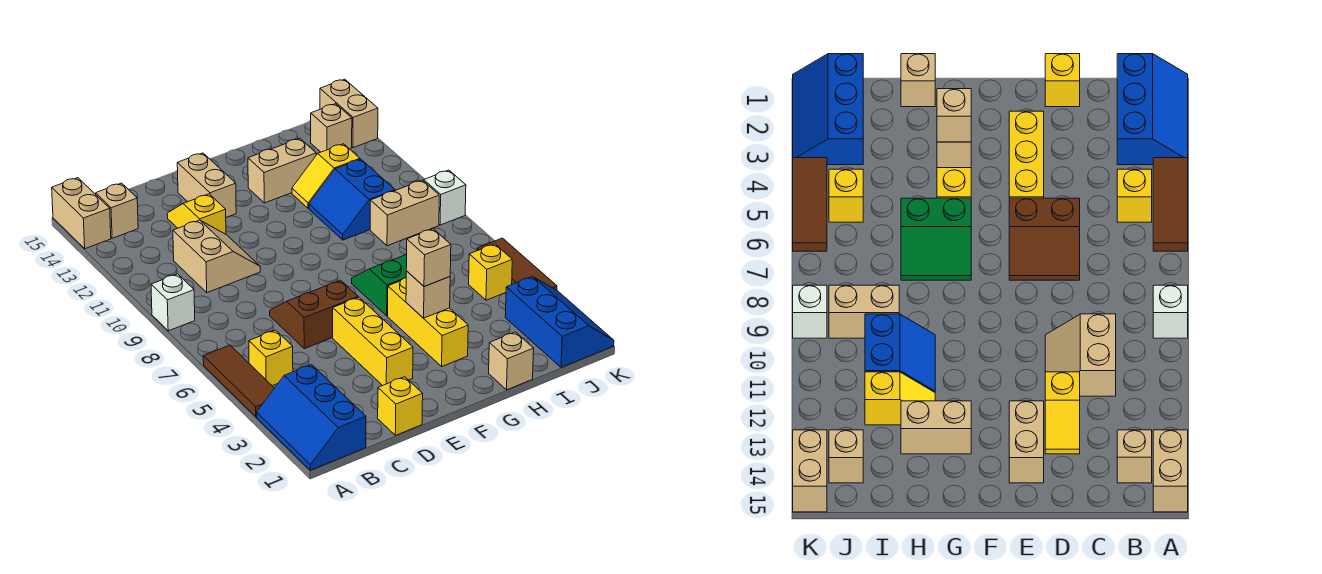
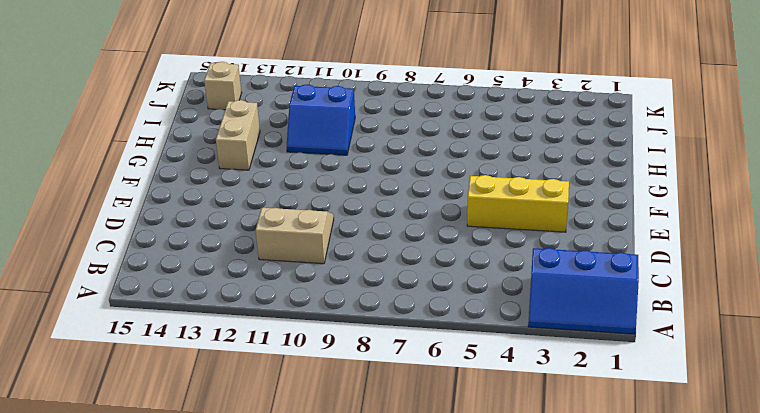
none -> brown 1x3 tile [203,345,274,417]
none -> white 1x1 brick [151,274,195,331]
none -> tan 1x2 brick [52,178,111,249]

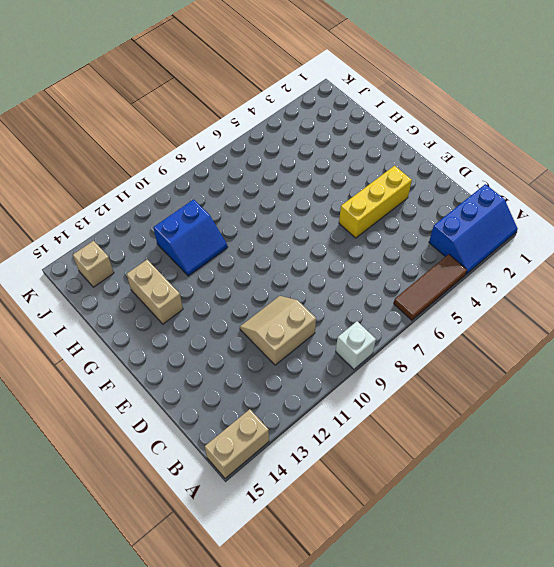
none -> yellow 1x1 brick [249,330,293,386]
none -> tan 1x1 brick [96,183,138,238]
none -> yellow 1x1 brick [378,377,423,435]

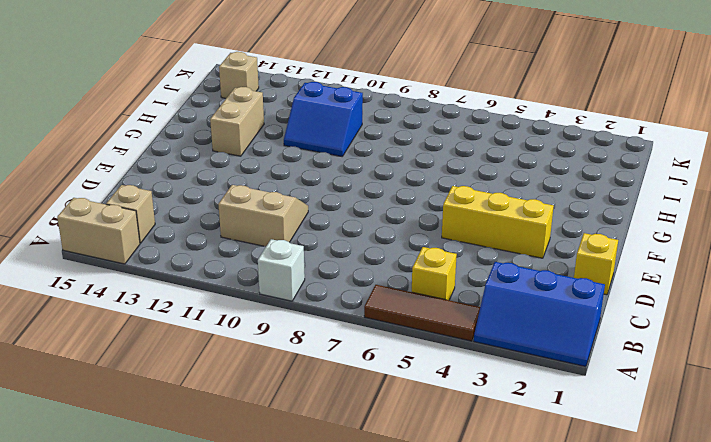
none -> brown 2x2 slope [270,280,358,349]
none -> yellow 1x2 slope [167,194,226,234]
none -> tan 1x2 brick [177,153,236,217]

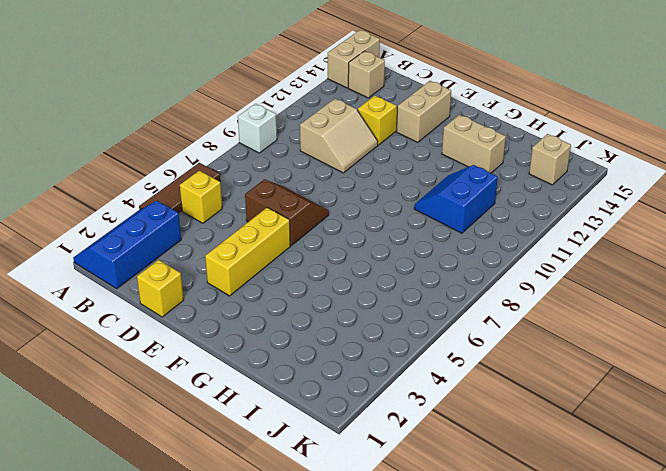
none -> yellow 1x3 brick [388,278,468,366]
none -> green 2x2 slope [352,254,407,316]
none -> tan 1x1 brick [489,332,534,390]

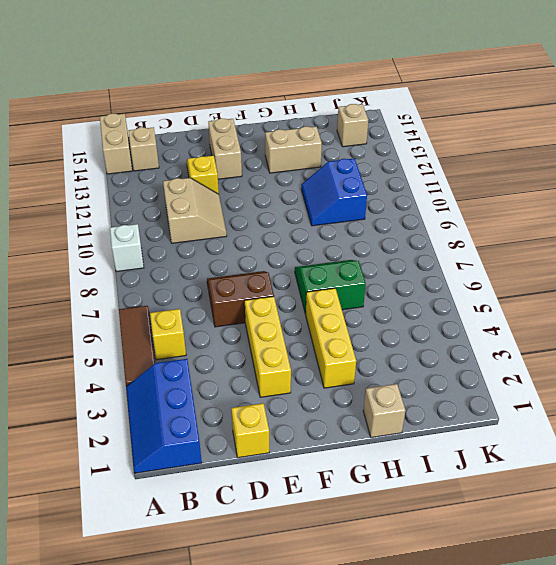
none -> yellow 1x2 slope [292,144,360,208]
none -> tan 1x2 brick [370,180,439,246]
none -> blue 2x3 slope [505,276,614,368]

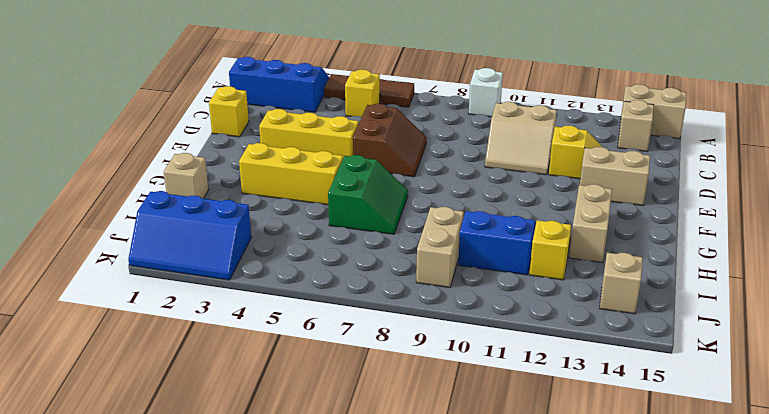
none -> yellow 1x1 brick [469,244,512,300]
none -> brown 1x3 tile [477,238,557,290]
none -> white 1x1 brick [424,170,466,225]

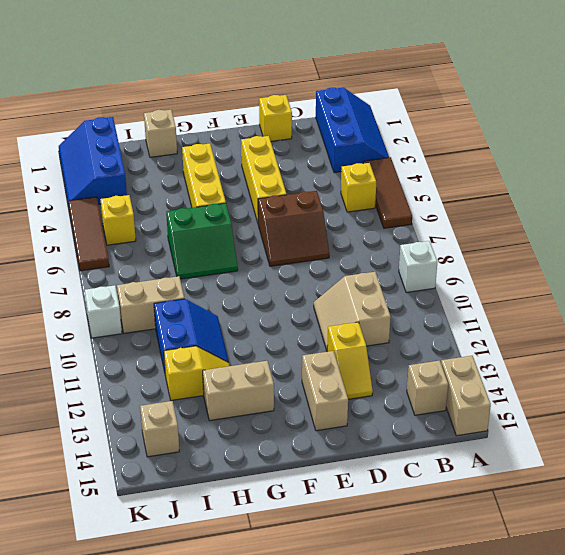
none -> tan 1x2 brick [320,79,378,148]
none -> tan 1x1 brick [406,271,450,318]
none -> tan 1x1 brick [406,229,451,287]

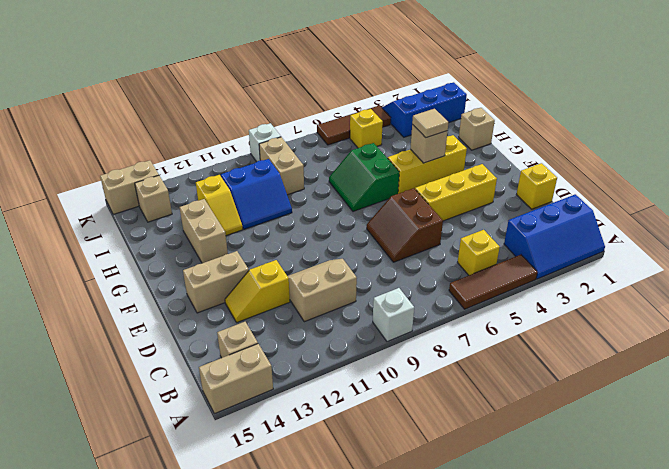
tan 1x1 tile [412,109,449,138] -> tan 1x1 brick [406,229,451,287]

